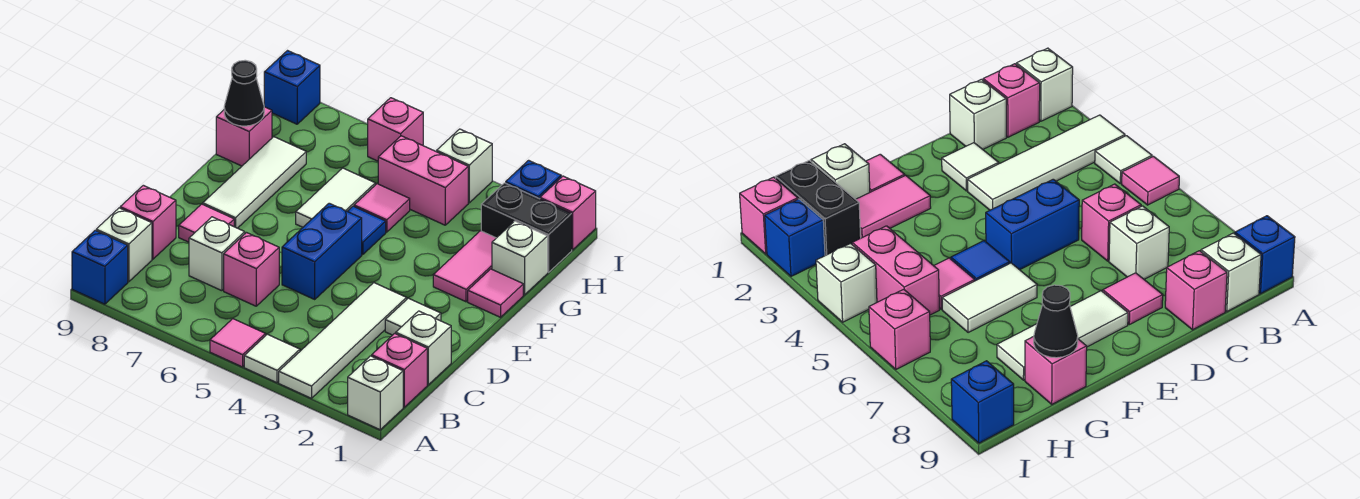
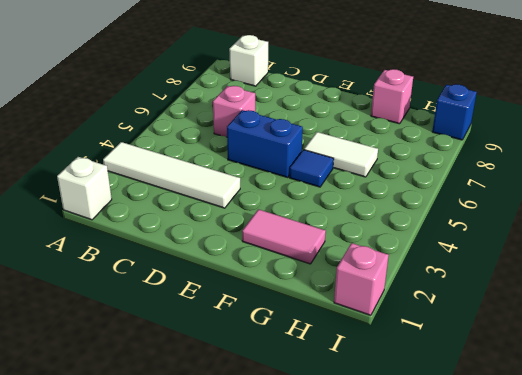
none -> white 1x1 tile [244,334,300,383]
none -> pink 1x1 tile [210,319,266,367]
none -> blue 1x1 brick [72,230,128,304]
none -> pink 1x1 brick [372,334,427,407]

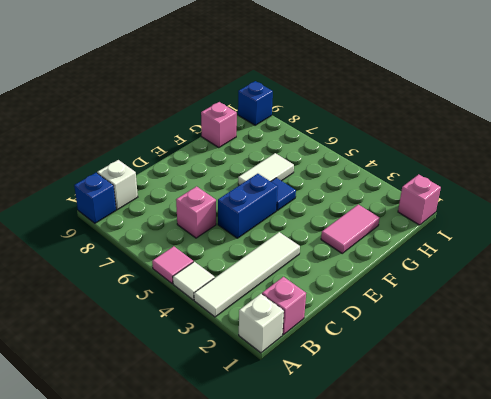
none -> white 1x1 brick [396,311,451,385]
none -> white 1x1 brick [189,217,245,291]
none -> pink 1x1 brick [120,185,176,259]
none -> white 1x1 tile [385,298,441,335]

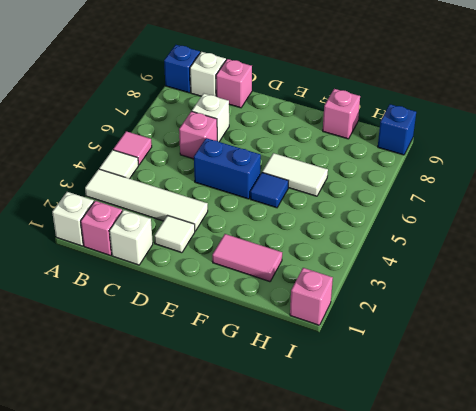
none -> pink 1x1 tile [179,204,234,242]
none -> white 1x3 tile [203,137,306,228]
none -> pink 1x1 tile [468,269,523,317]
none -> white 1x1 brick [492,221,548,295]

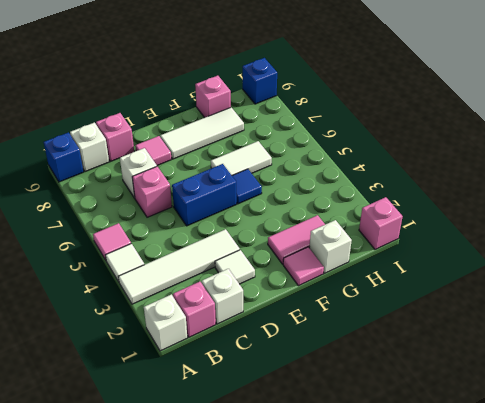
none -> pink 1x1 tile [354,184,410,232]
none -> black 1x2 brick [481,183,572,272]
none -> pink 1x2 brick [378,136,468,225]
none -> blue 1x1 brick [506,160,561,199]

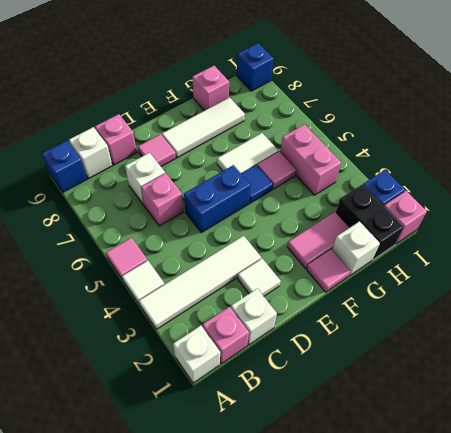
none -> white 1x1 brick [437,129,492,203]
none -> pink 1x1 brick [368,98,423,161]
none -> black 1x1 cone [224,60,264,126]

